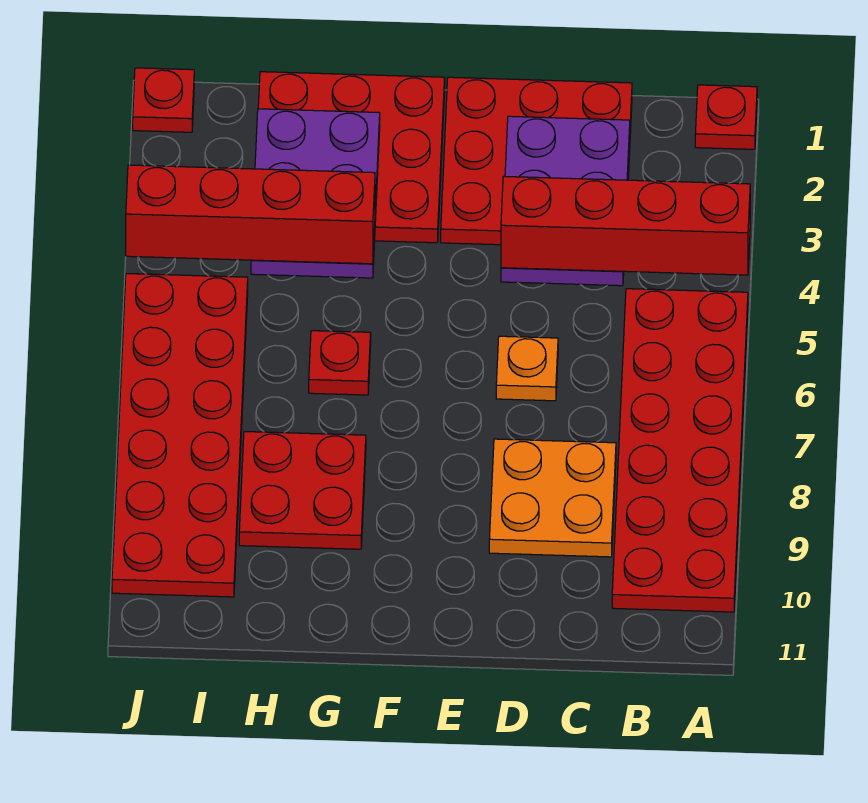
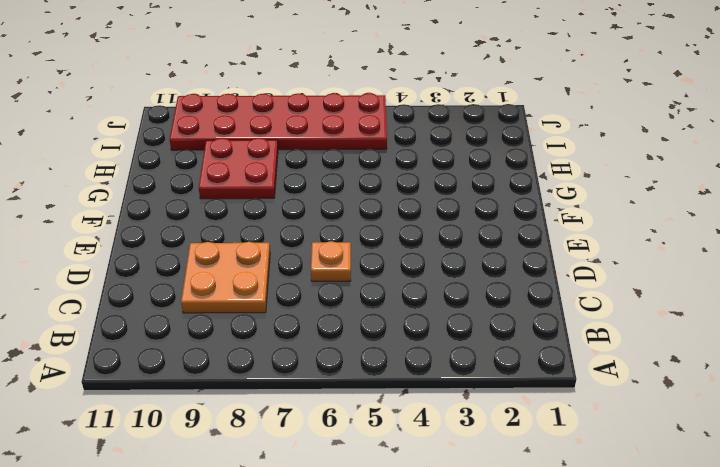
none -> red 1x1 plate [695,85,757,149]
none -> red 2x6 plate [612,289,748,612]
none -> red 3x3 plate [441,77,632,245]

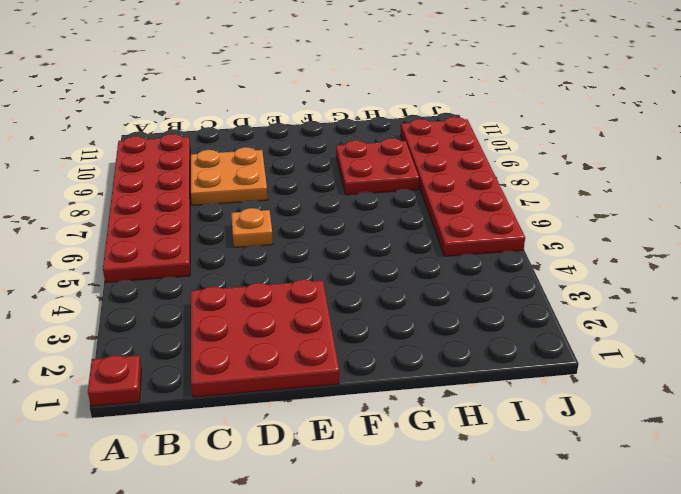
none -> red 3x3 plate [258,72,445,243]
none -> red 1x1 plate [309,331,371,395]
none -> red 1x1 plate [133,68,194,132]

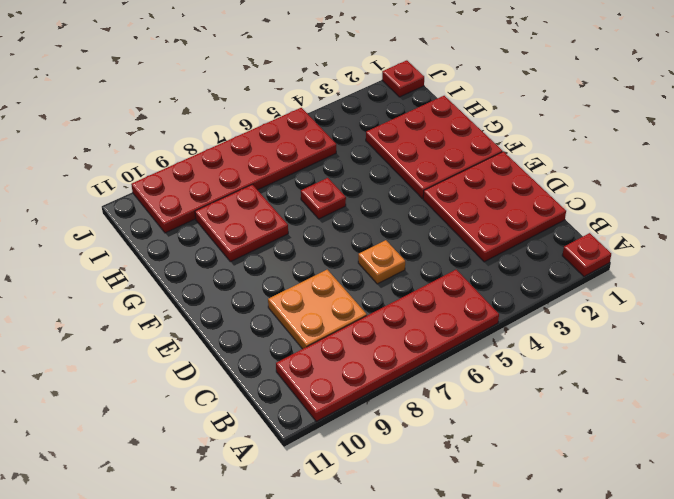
none -> purple 2x3 plate [501,116,630,286]
none -> purple 2x3 plate [251,109,380,278]
none -> red 1x4 brick [501,176,750,275]

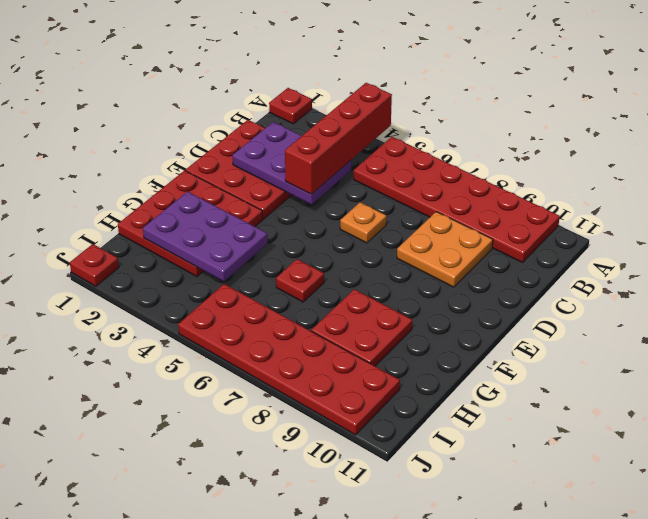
none -> red 1x4 brick [126,165,375,264]

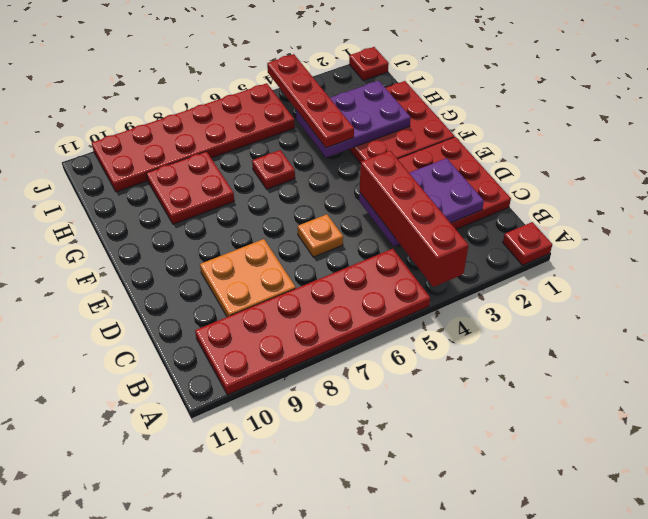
red 1x4 plate [267,54,354,148] -> red 1x4 brick [126,165,375,264]

